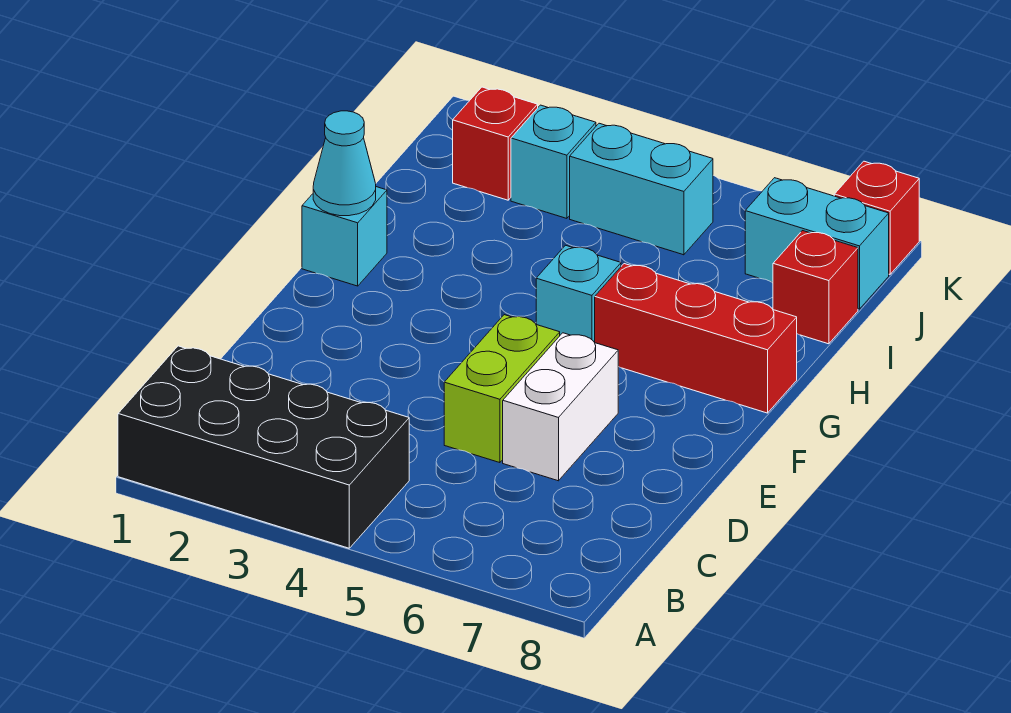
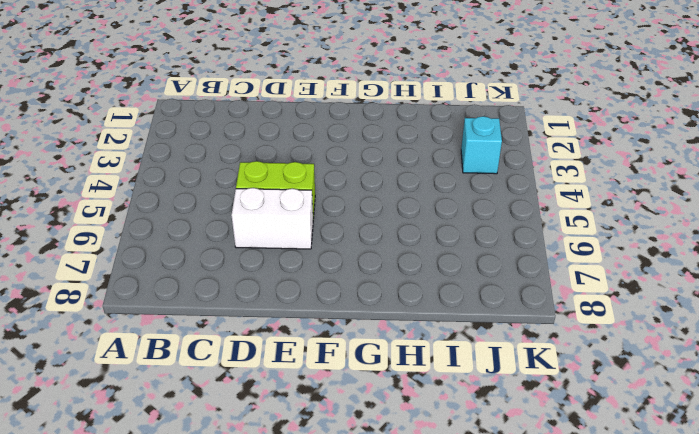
none -> black 2x4 brick [118,346,409,548]
none -> cyan 1x1 brick [302,187,387,286]
none -> cyan 1x1 brick [536,245,621,342]

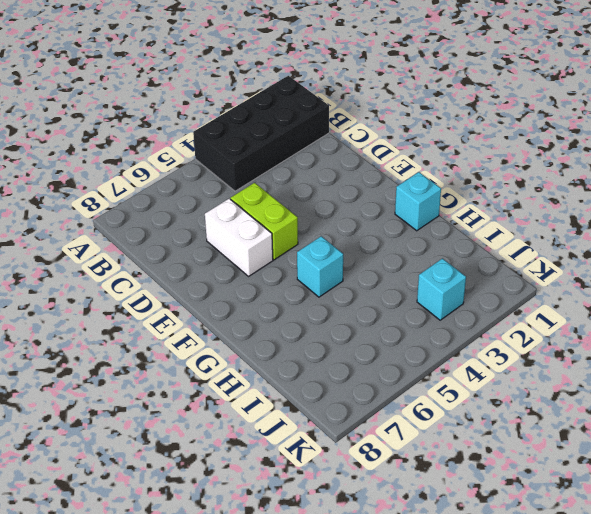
none -> red 1x3 brick [595,264,797,413]
none -> red 1x1 brick [773,231,858,344]
none -> red 1x1 brick [453,87,538,200]

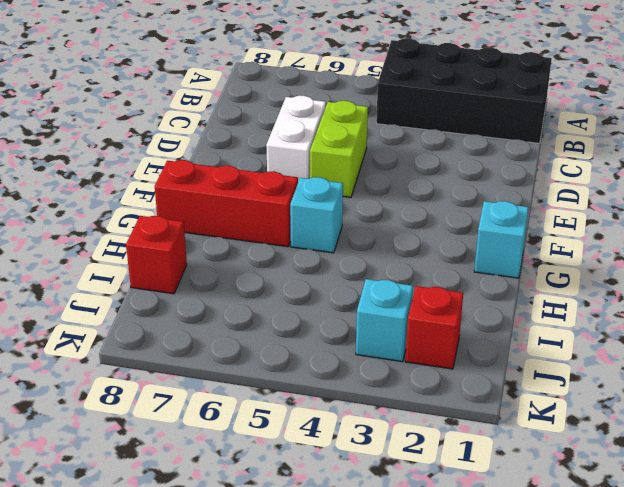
none -> cyan 1x2 brick [570,123,713,255]
none -> cyan 1x2 brick [745,178,889,309]
none -> red 1x1 brick [834,161,919,274]

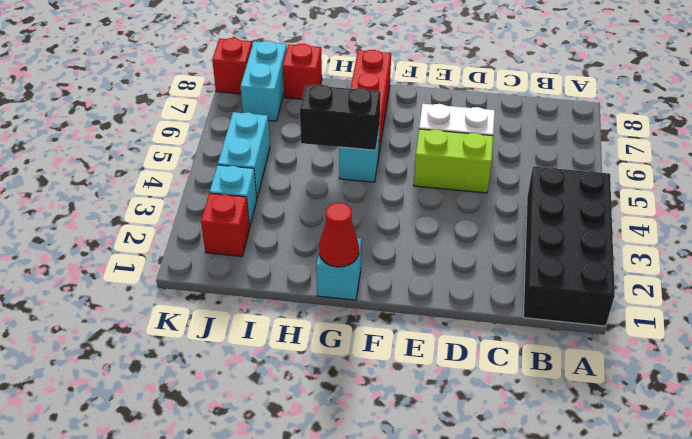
red 1x1 cone [319,203,359,267] -> cyan 1x1 cone [313,111,376,216]
black 1x2 brick [300,85,381,150] -> none

